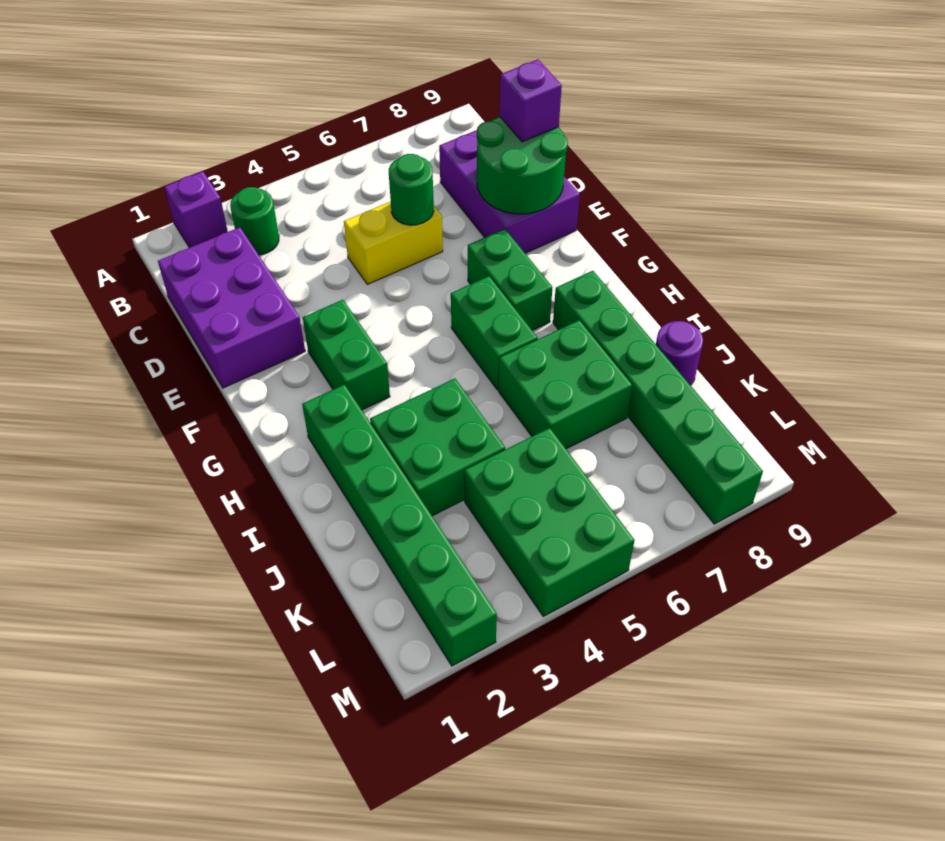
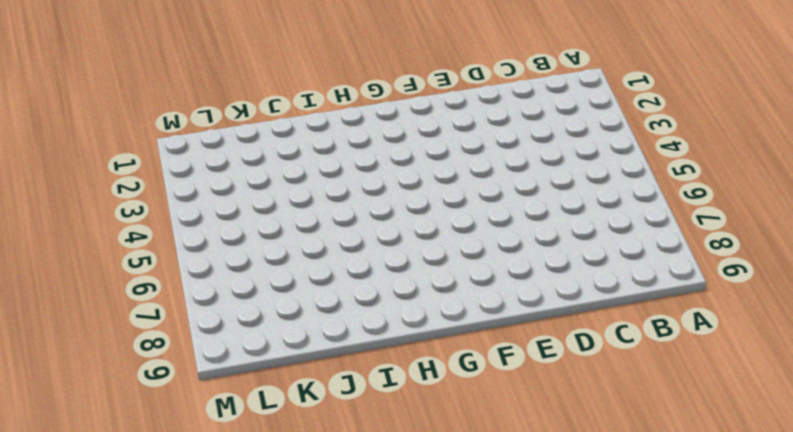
none -> purple 1x1 brick [165,171,228,248]
none -> green 1x1 round brick [230,187,279,255]
none -> purple 2x3 brick [158,227,305,388]

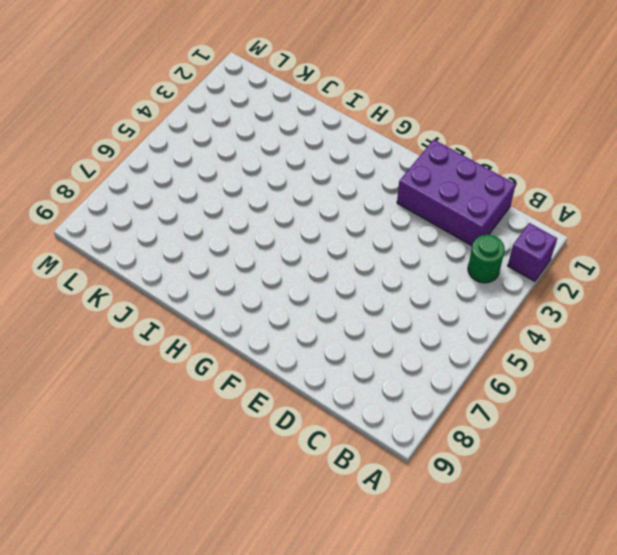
none -> purple 2x3 brick [439,130,580,253]
none -> yellow 1x2 brick [344,202,443,284]
none -> green 1x2 brick [303,300,390,410]

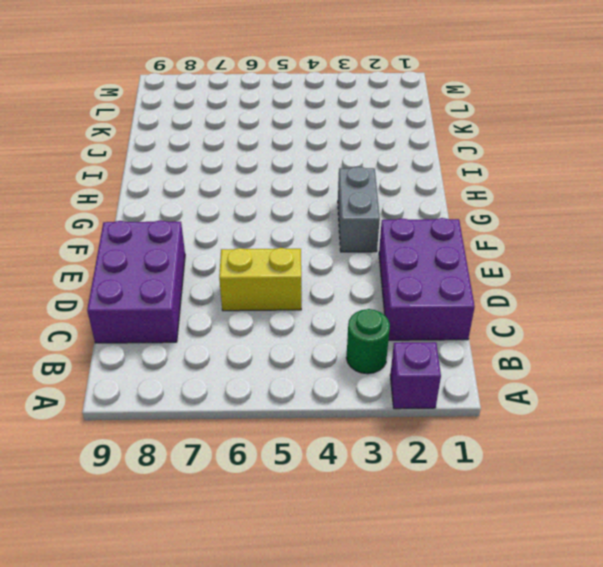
grey 1x2 brick [338,166,380,252] -> green 1x2 brick [303,300,390,410]
none -> green 1x2 brick [468,229,552,330]
none -> green 1x2 brick [451,276,538,390]
none -> green 1x6 brick [302,385,497,666]

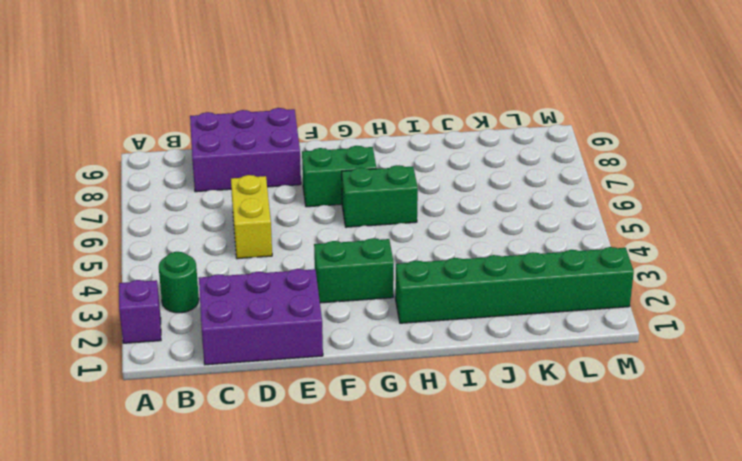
none -> green 1x6 brick [553,271,763,524]
none -> green 2x2 brick [370,379,505,516]
none -> green 2x2 brick [499,320,632,449]

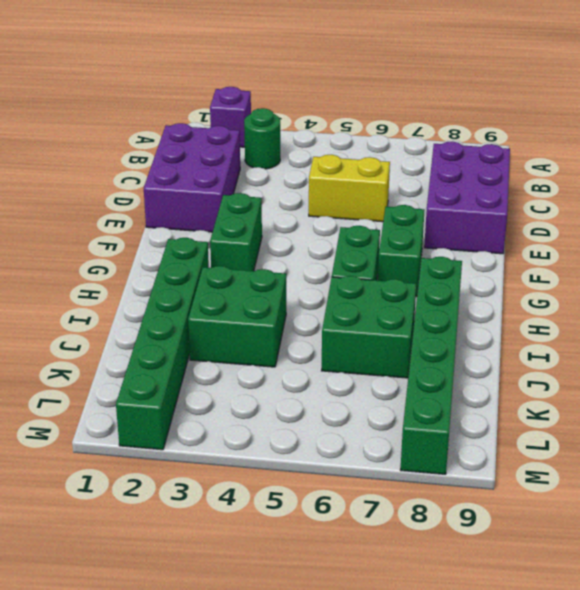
none -> purple 1x1 round brick [656,321,703,385]
none -> green 2x3 brick [464,428,635,616]
none -> green 1x1 round brick [389,154,434,225]

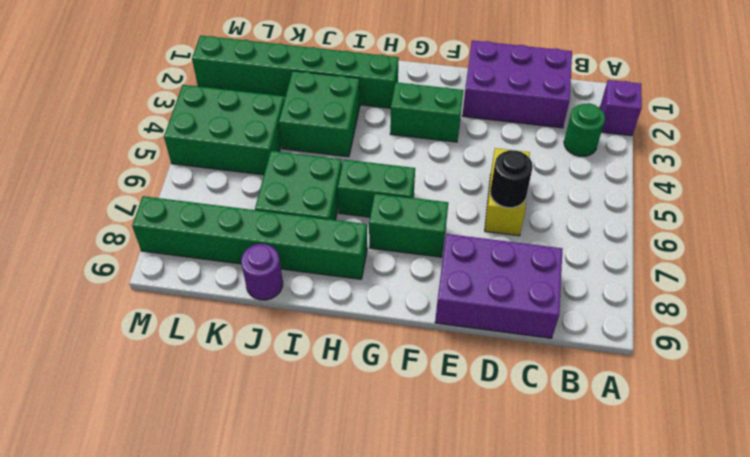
black 1x1 round brick [490,150,533,208] -> green 1x1 round brick [389,154,434,225]
none -> green 2x2 round brick [477,117,568,214]
none -> purple 1x1 brick [500,60,562,142]

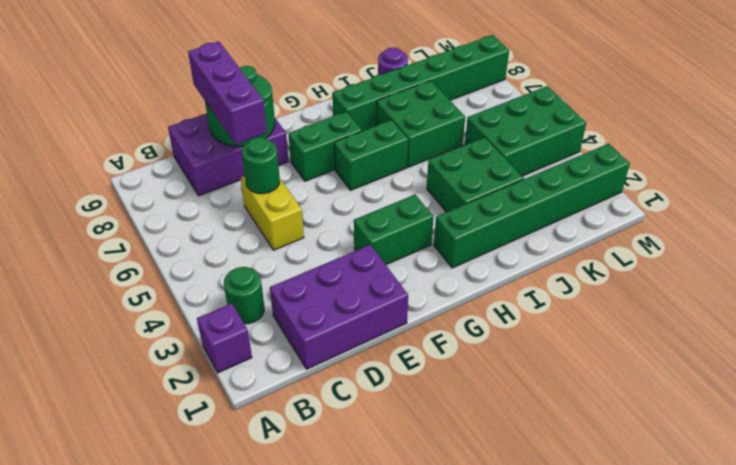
purple 1x3 brick [188,42,267,145] -> purple 1x1 brick [500,60,562,142]

